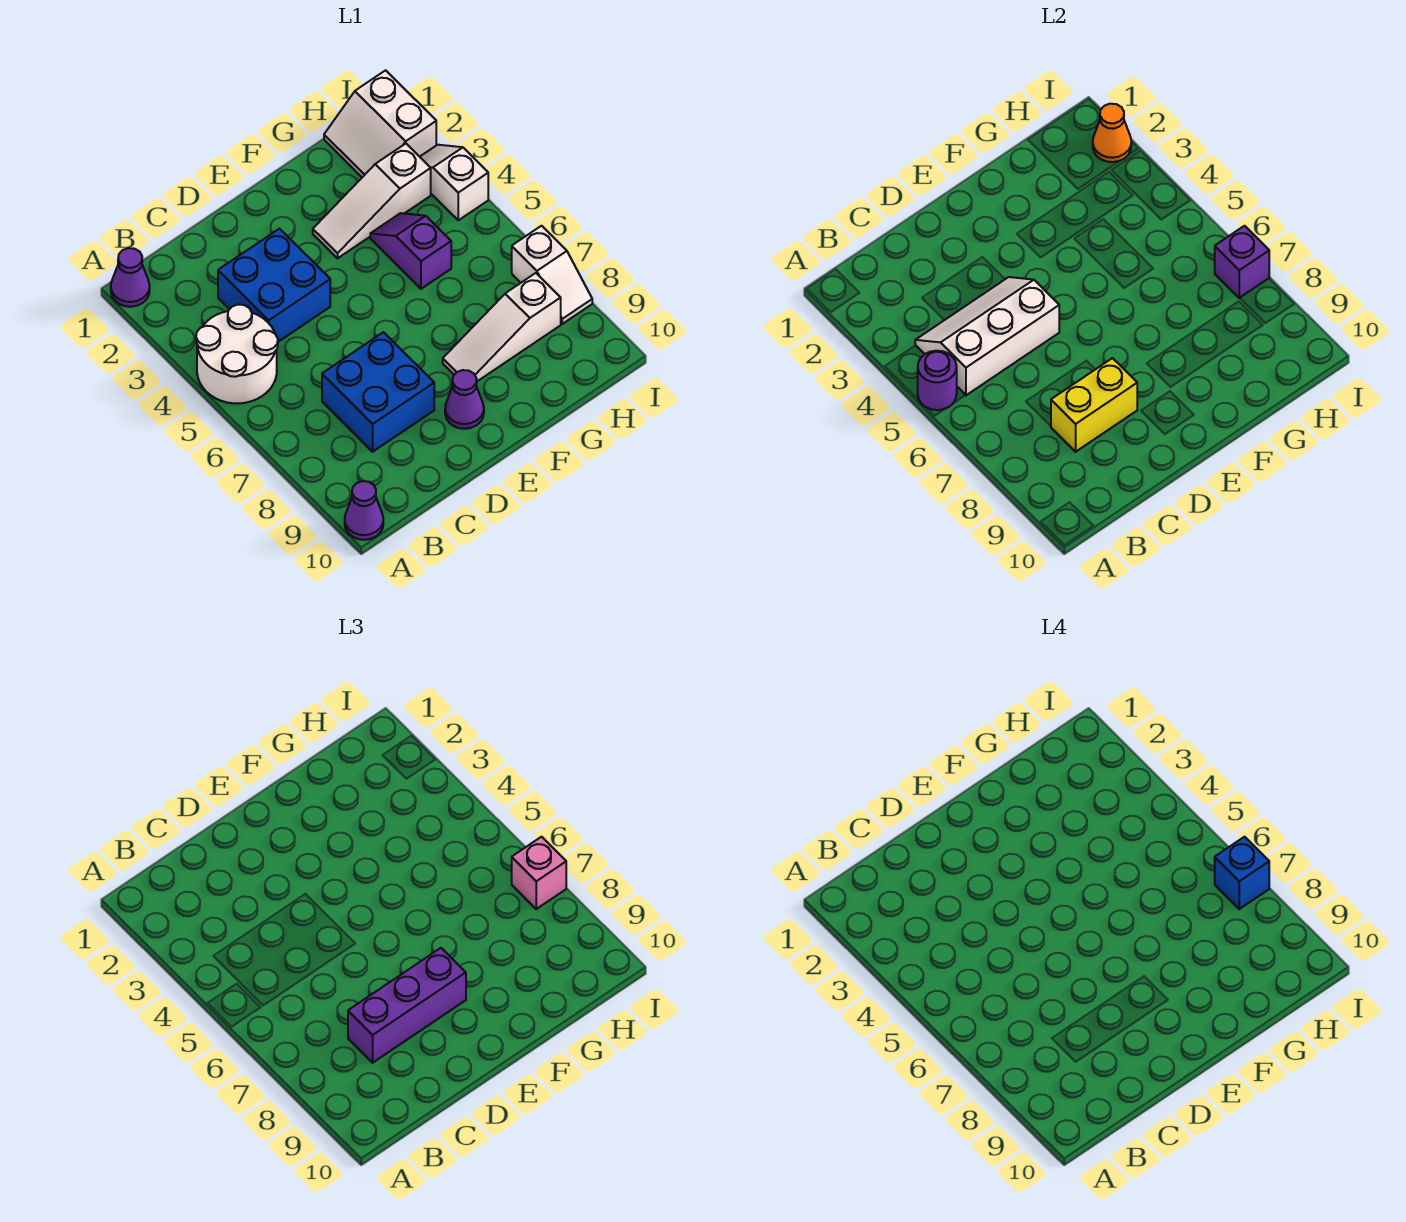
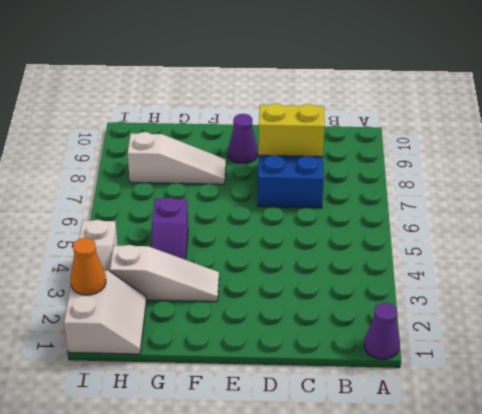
none -> white 2x2 round brick [196,305,278,403]
none -> purple 1x1 cone [345,481,383,540]
none -> blue 2x2 brick [218,229,330,342]

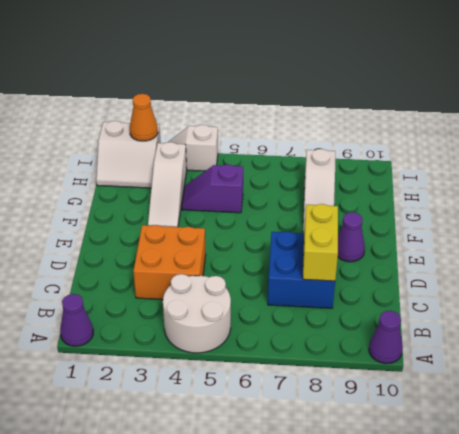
orange 2x2 brick [133,225,206,299] -> blue 2x2 brick [218,229,330,342]
none -> white 1x2 slope [512,226,592,324]
none -> purple 1x1 round brick [918,351,957,410]
none -> white 2x3 slope [915,277,1059,395]

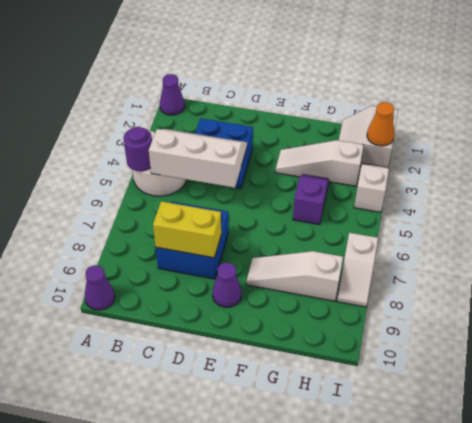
none -> purple 1x1 brick [1215,226,1269,298]
none -> purple 1x3 brick [348,948,466,1063]
none -> pink 1x1 brick [512,837,566,909]

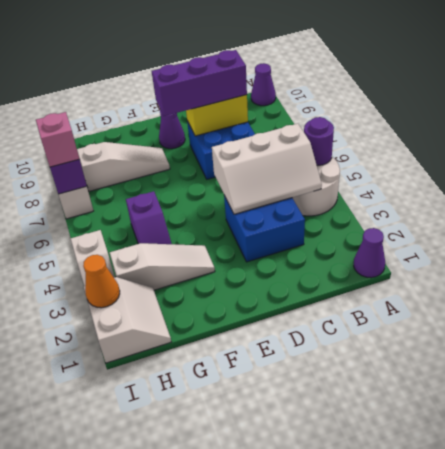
none -> blue 1x1 brick [1215,837,1269,909]

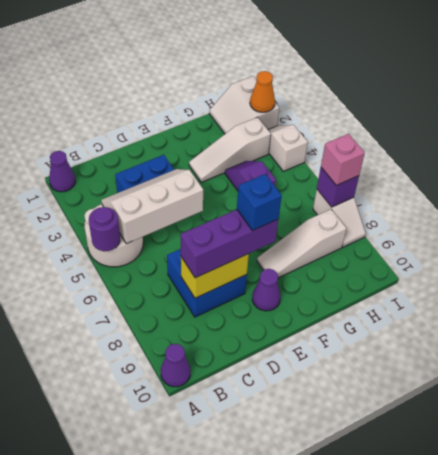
blue 1x1 brick [237,174,282,230] -> blue 1x1 brick moved to [1215,837,1269,909]

